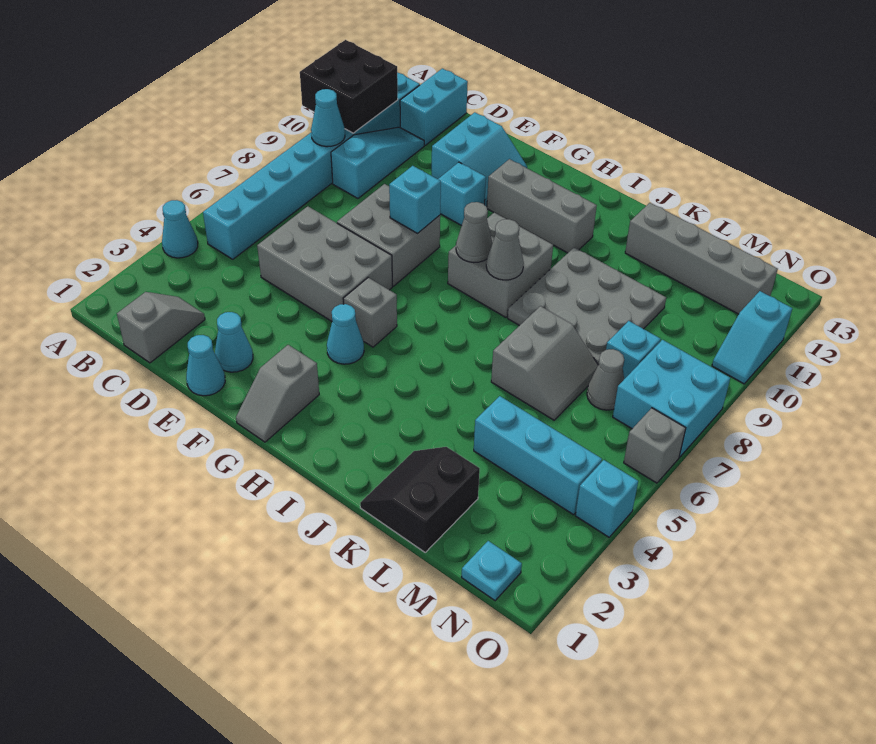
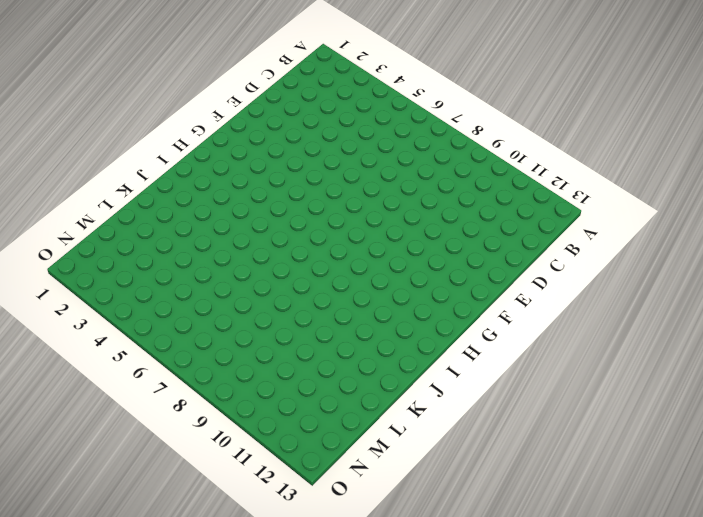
none -> cyan 1x1 cone [162,200,198,258]
none -> cyan 1x8 brick [203,72,420,259]
none -> grey 1x2 slope [117,292,205,363]
none -> cyan 1x3 slope [331,127,424,199]

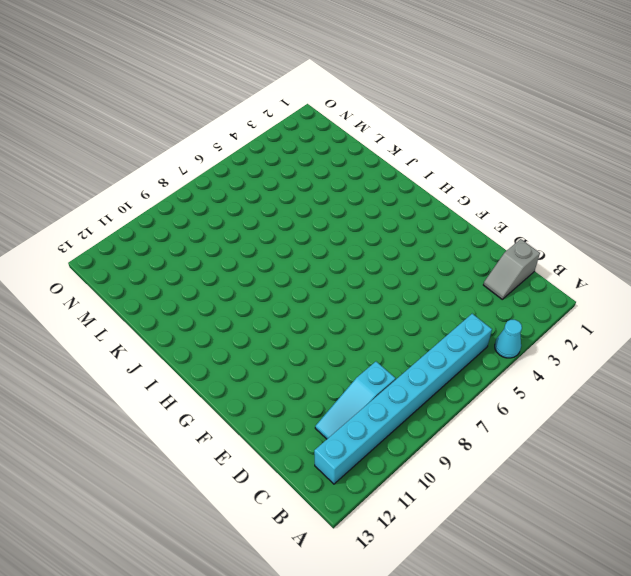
none -> cyan 1x2 brick [400,68,468,145]
none -> grey 2x3 brick [257,206,392,321]
none -> cyan 1x1 cone [186,335,225,396]
none -> cyan 1x1 cone [215,312,253,372]

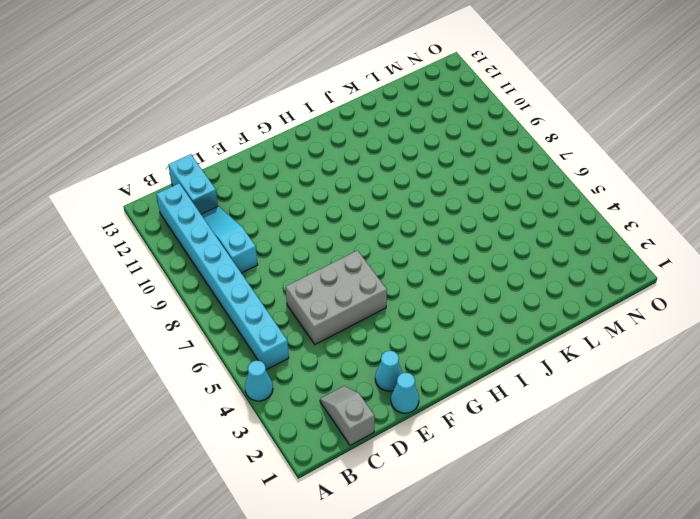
none -> grey 2x2 brick [337,184,440,286]
none -> cyan 2x2 slope [432,112,527,207]
none -> cyan 1x1 brick [438,162,486,226]
none -> grey 1x2 slope [236,345,319,442]

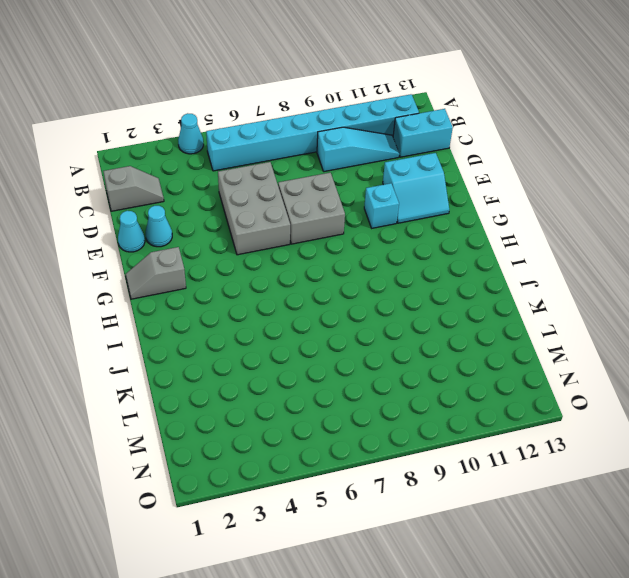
none -> cyan 1x1 cone [327,304,364,364]
none -> grey 1x1 brick [343,278,397,347]
none -> grey 1x3 brick [487,159,597,253]
none -> grey 2x2 brick [448,213,553,317]

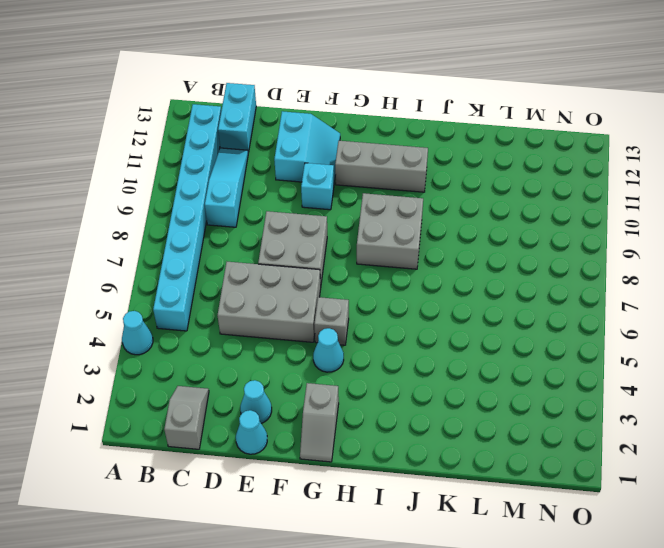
none -> grey 3x3 plate [508,247,666,365]
none -> black 2x2 slope [360,447,480,552]
none -> grey 2x2 slope [491,306,598,420]
none -> grey 1x4 brick [625,203,778,314]

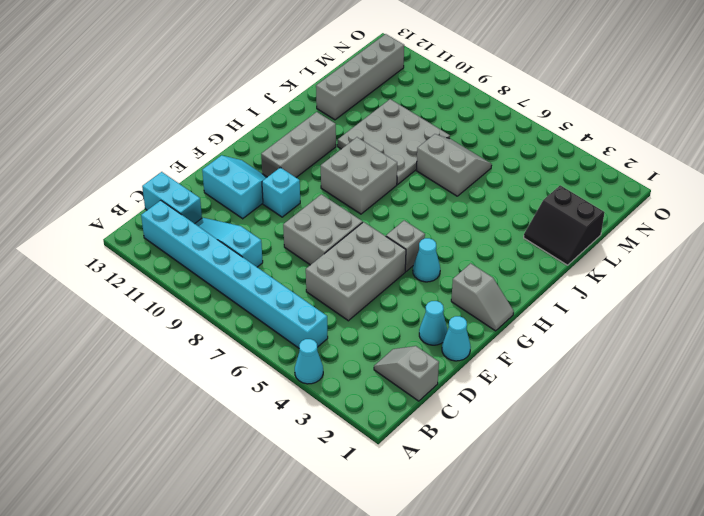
none -> cyan 1x3 brick [474,396,602,515]
none -> grey 1x1 cone [587,349,624,410]
none -> cyan 1x1 brick [606,321,661,379]
none -> cyan 1x1 plate [461,541,522,601]

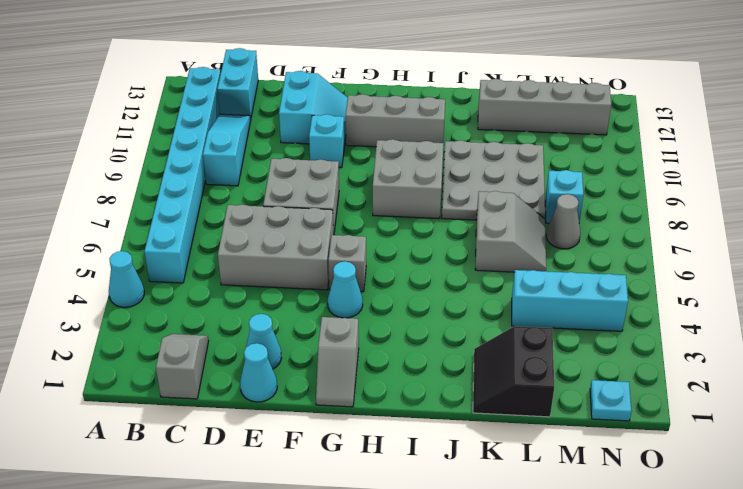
none -> cyan 2x2 brick [613,340,730,457]
none -> cyan 1x1 brick [575,460,638,537]
none -> grey 1x1 brick [624,408,686,483]
none -> cyan 1x2 slope [712,291,792,384]

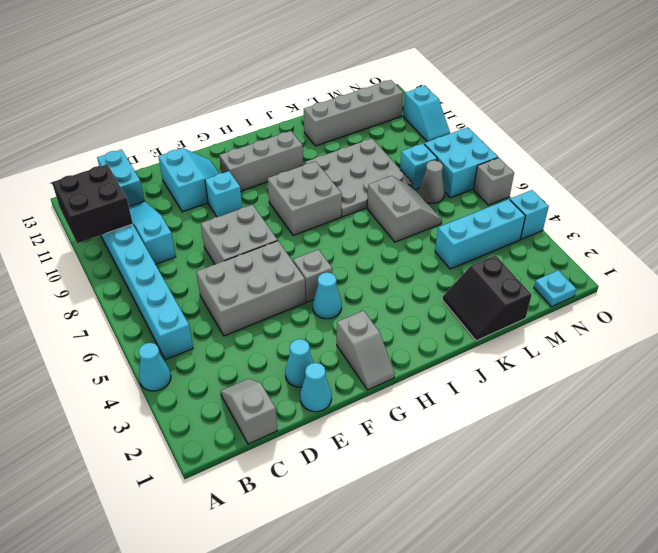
none -> cyan 1x1 cone [311,89,345,147]
none -> cyan 1x1 brick [389,166,441,233]
none -> grey 1x1 cone [456,202,492,263]
none -> grey 1x1 cone [486,219,524,280]

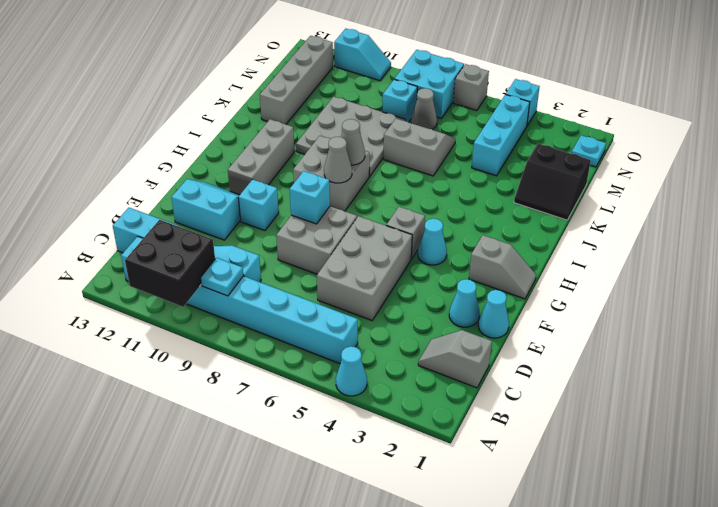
cyan 1x1 plate [201,258,243,296] -> cyan 1x1 cone [311,89,345,147]

